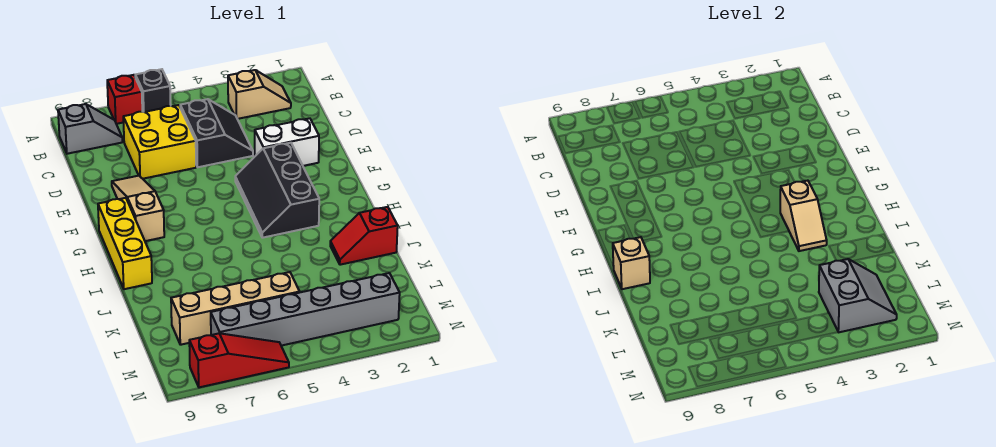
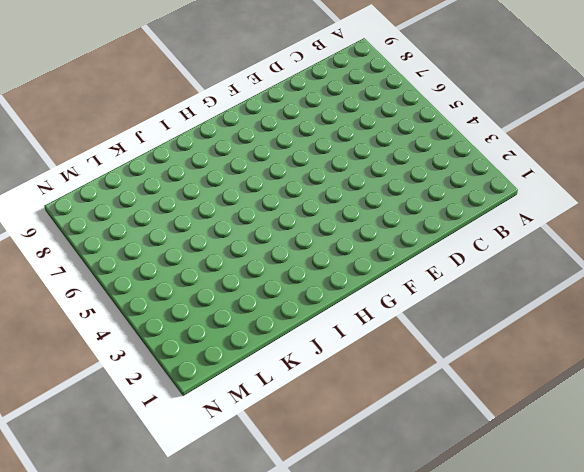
none -> black 1x1 brick [135,69,171,112]
none -> red 1x1 brick [107,75,142,124]
none -> tan 1x2 slope [228,70,291,119]

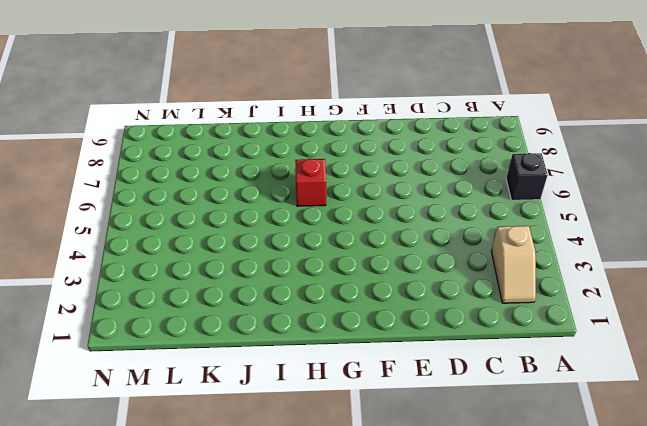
red 1x1 brick [295,159,326,206] -> red 1x1 brick moved to [107,75,142,124]
none -> grey 1x2 slope [58,104,122,154]
none -> black 2x2 slope [180,99,253,167]
none -> yellow 2x2 brick [123,105,196,179]

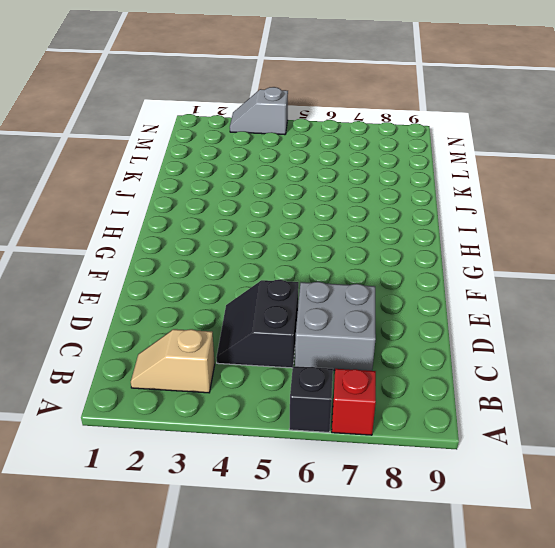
grey 2x2 brick [295,282,376,371] -> yellow 2x2 brick [123,105,196,179]
grey 1x2 slope [230,87,288,135] -> grey 1x2 slope moved to [58,104,122,154]
none -> white 1x2 brick [255,118,319,166]
none -> tan 1x3 slope [112,176,164,241]
none -> black 2x3 slope [235,143,319,238]

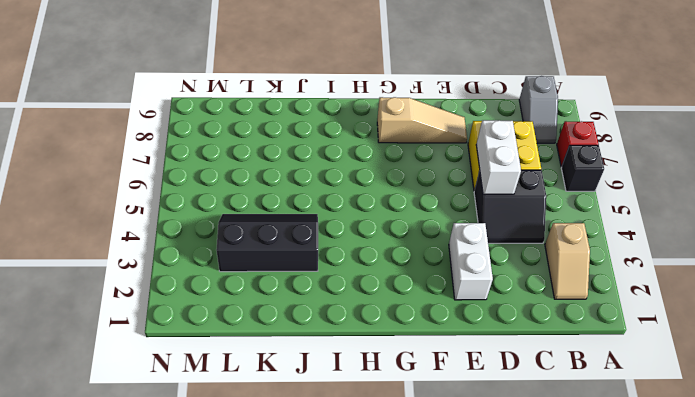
white 1x2 brick [476,120,521,194] -> none
black 2x3 slope [216,214,318,272] -> black 2x3 slope moved to [235,143,319,238]
none -> yellow 1x3 brick [98,198,152,289]
none -> red 1x2 slope [330,207,398,265]
none -> tan 1x4 brick [171,272,300,345]

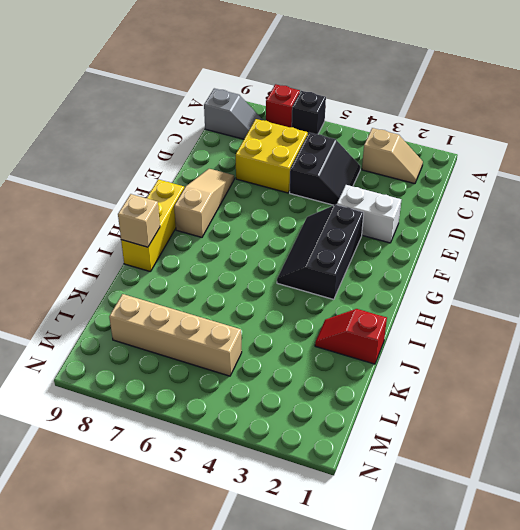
none -> grey 1x6 brick [211,273,400,346]
none -> red 1x3 slope [189,333,289,387]
none -> tan 1x2 slope [780,181,827,251]

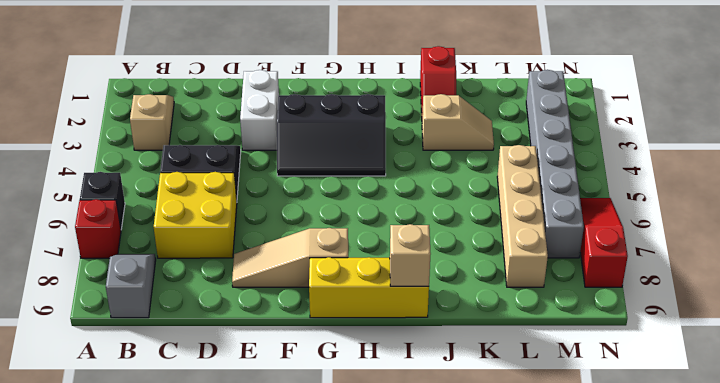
tan 1x2 slope [422,94,494,150] -> tan 1x2 slope moved to [780,181,827,251]
none -> grey 2x2 slope [819,259,897,332]

